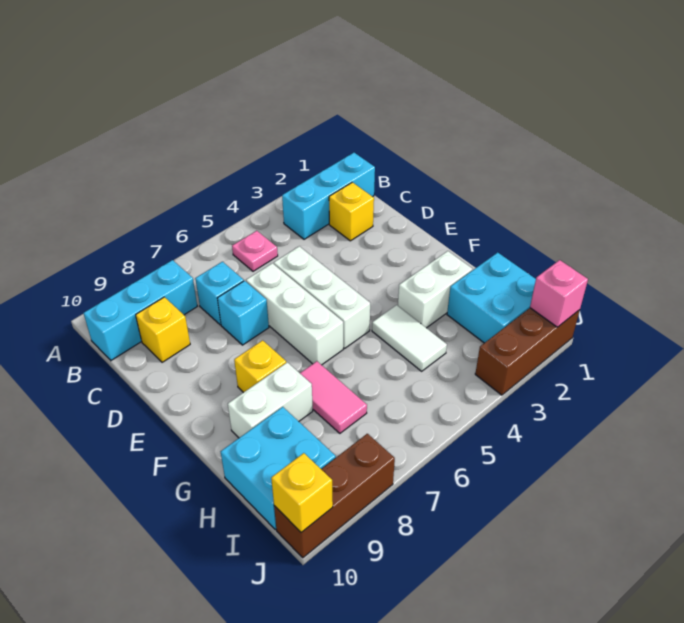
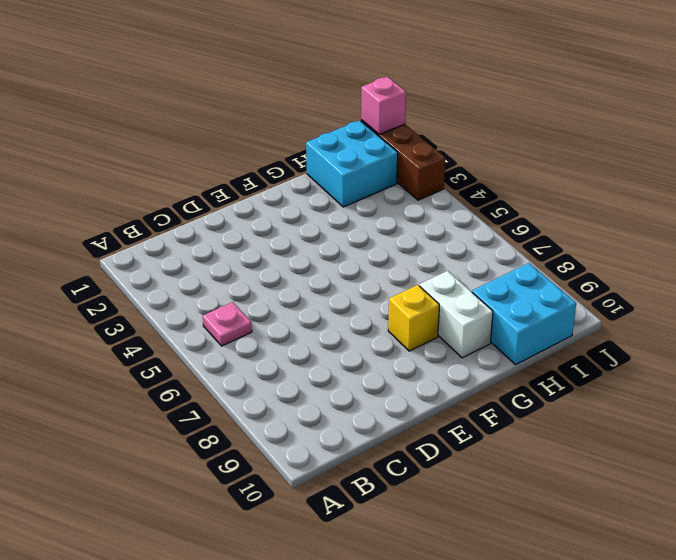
none -> cyan 1x3 brick [282,153,375,239]
none -> cyan 1x3 brick [83,260,197,360]
none -> yellow 1x1 brick [329,182,374,241]

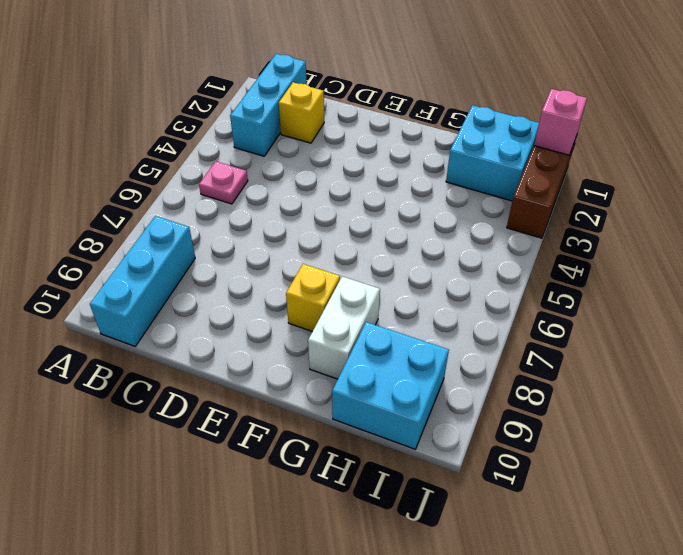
none -> cyan 1x1 brick [195,262,244,325]
none -> yellow 1x1 brick [136,297,190,362]
none -> white 1x3 brick [274,246,370,349]

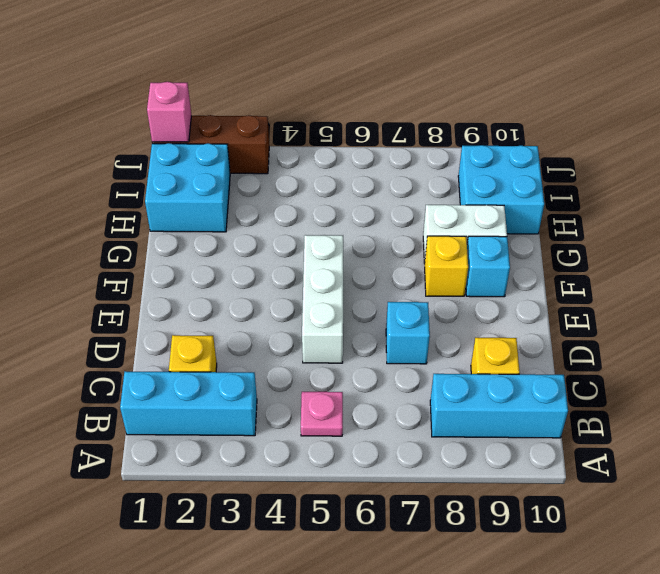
cyan 1x1 brick [466,236,510,297] -> cyan 1x1 brick moved to [195,262,244,325]
none -> white 1x3 brick [246,263,343,365]
none -> white 1x2 brick [398,251,472,328]
none -> white 1x2 tile [372,305,447,371]

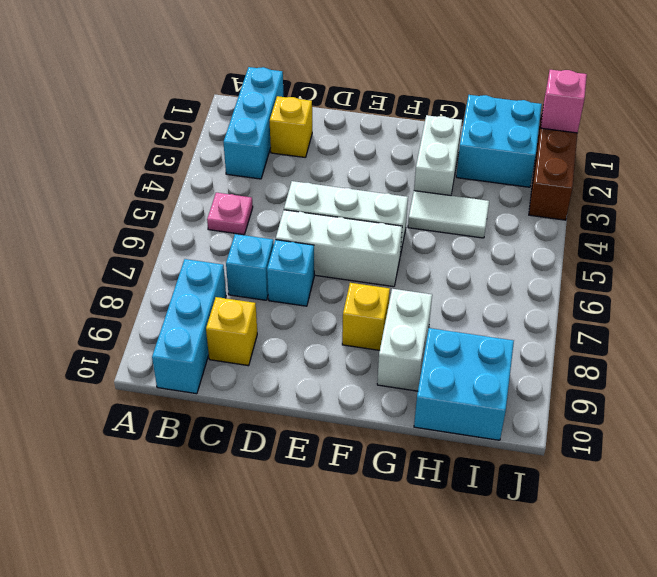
none -> pink 1x2 tile [300,361,367,433]
none -> brown 1x3 brick [274,434,395,558]
none -> yellow 1x1 brick [271,453,333,532]

